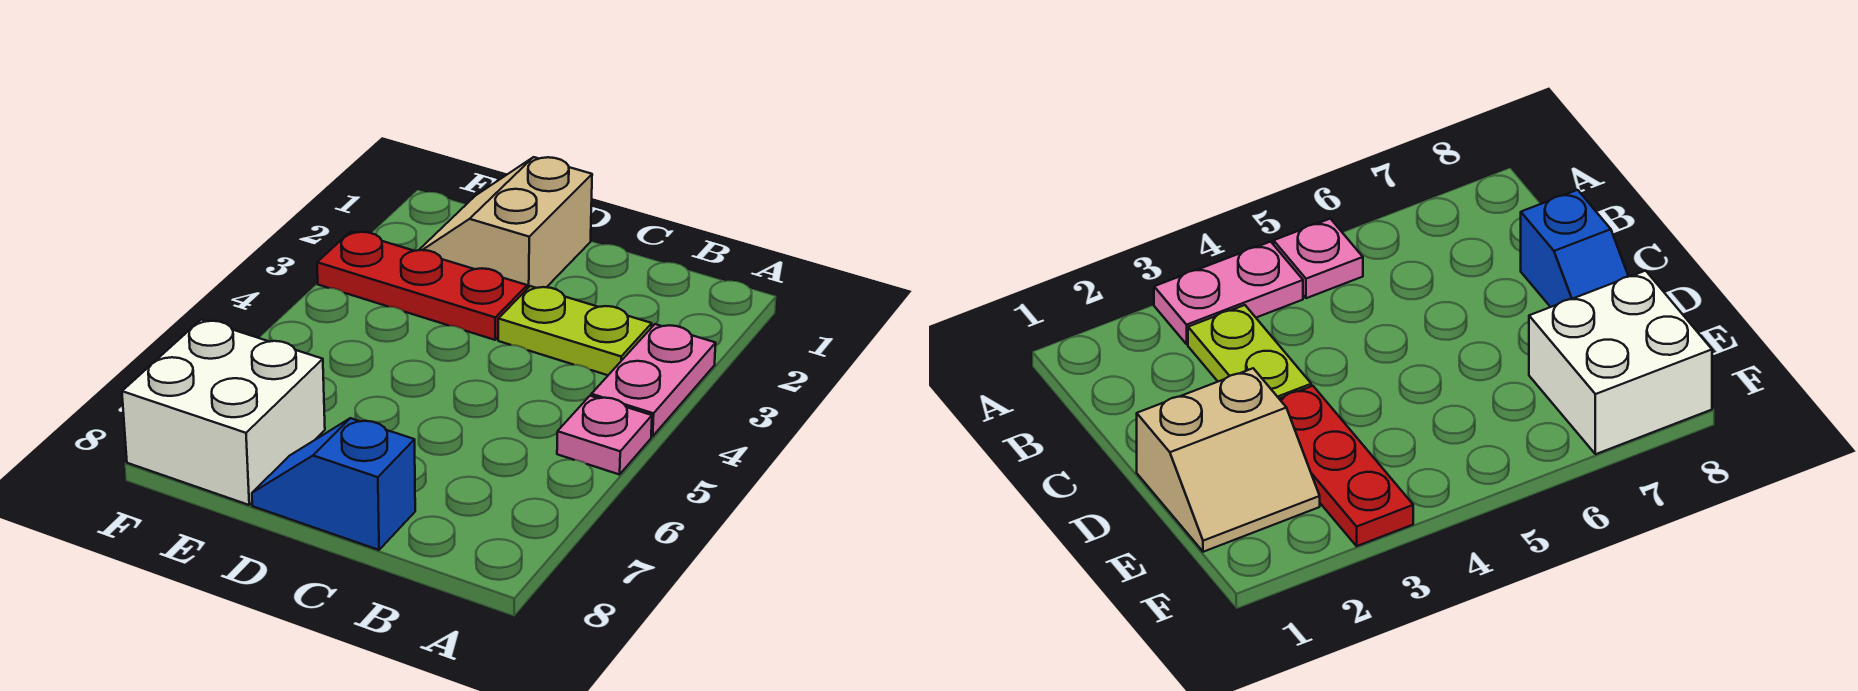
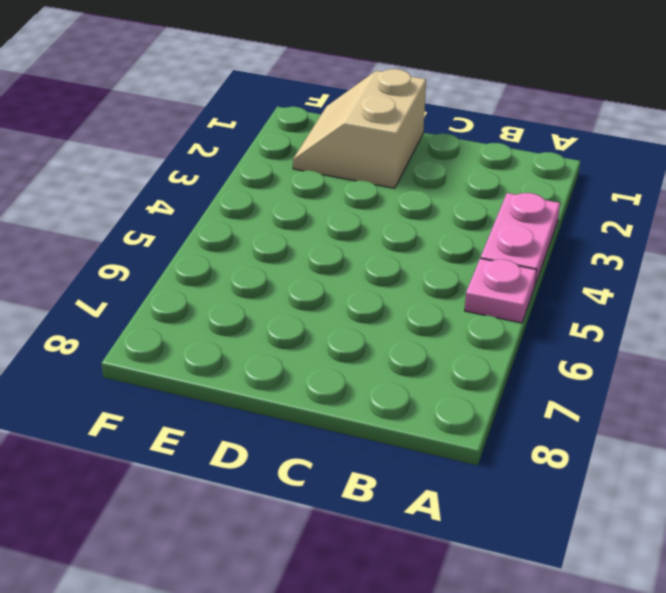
none -> lime 1x2 plate [498,286,652,375]
none -> blue 1x2 slope [252,418,415,550]

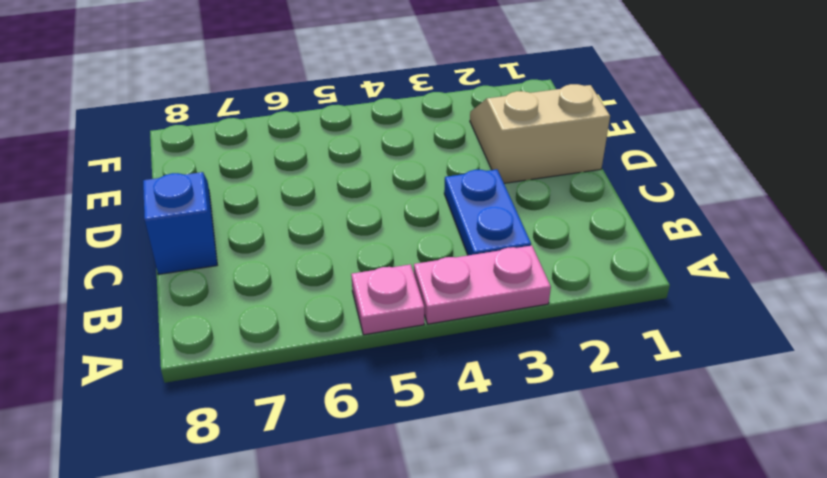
blue 1x2 plate [444,169,531,255] -> lime 1x2 plate [498,286,652,375]
none -> red 1x3 plate [317,231,527,340]
none -> white 2x2 brick [122,320,325,505]

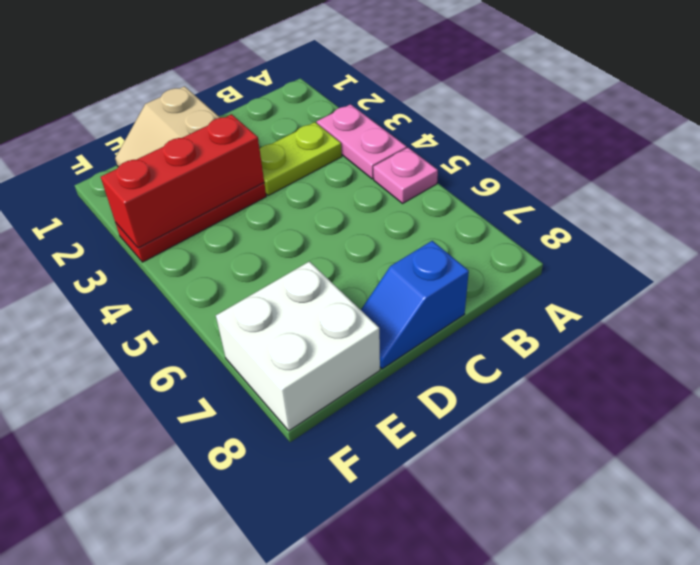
red 1x3 brick [101,114,264,248] -> none

